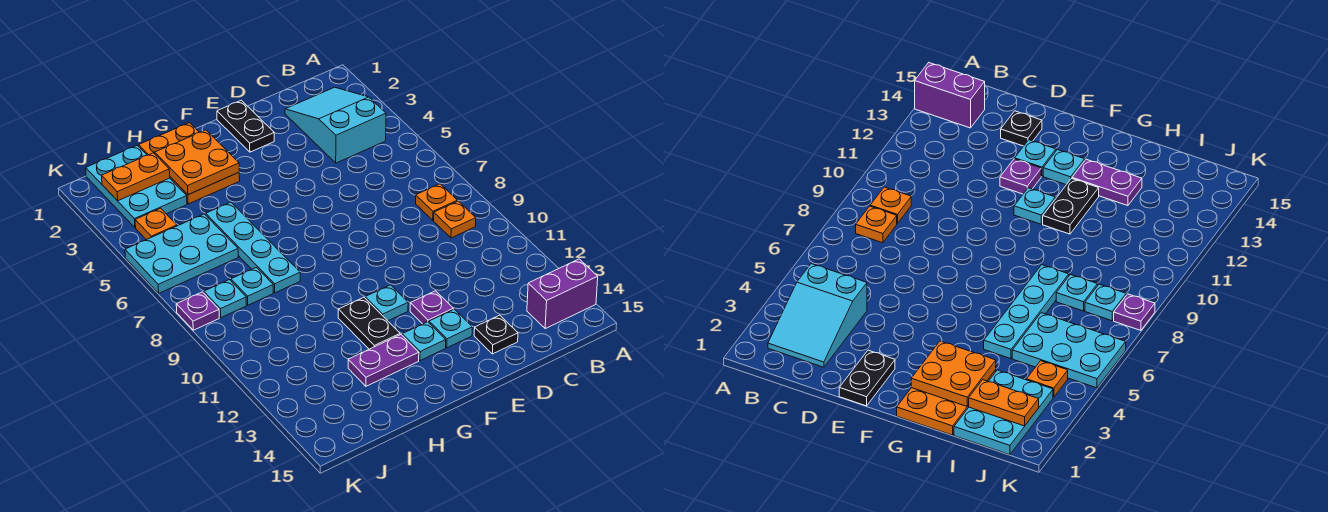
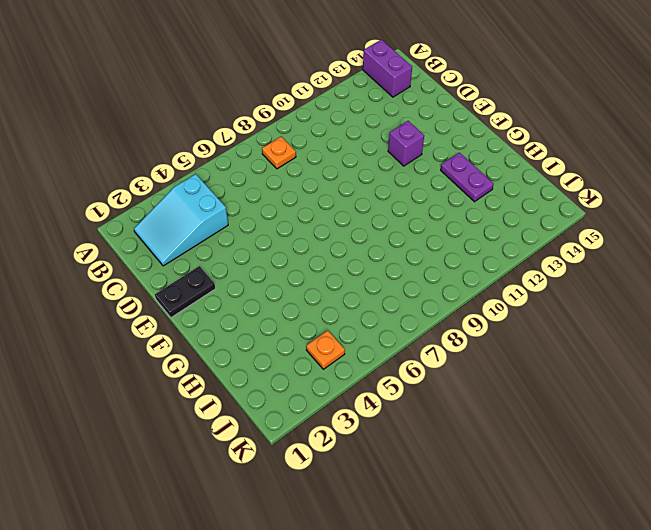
purple 1x1 brick [388,121,424,166] -> purple 1x1 plate [410,291,453,324]
none -> orange 1x1 plate [434,201,476,238]
none -> black 1x1 plate [474,315,518,354]
none -> cyan 1x1 plate [429,309,472,348]

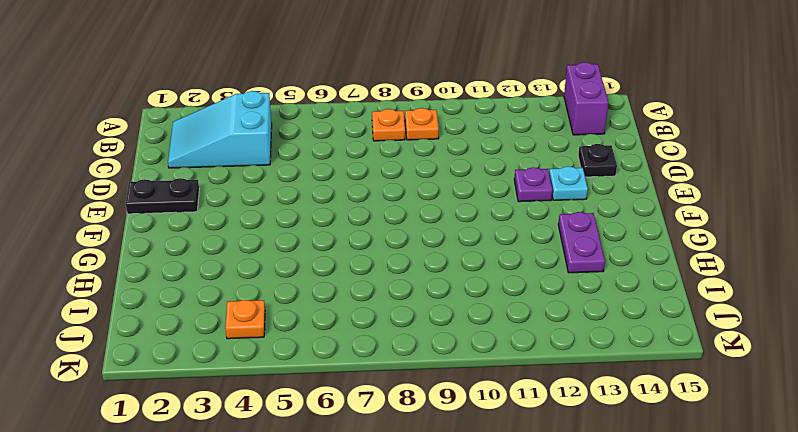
none -> cyan 1x1 plate [365,285,408,321]
none -> cyan 1x1 plate [402,322,446,361]
none -> orange 2x3 plate [139,123,240,204]

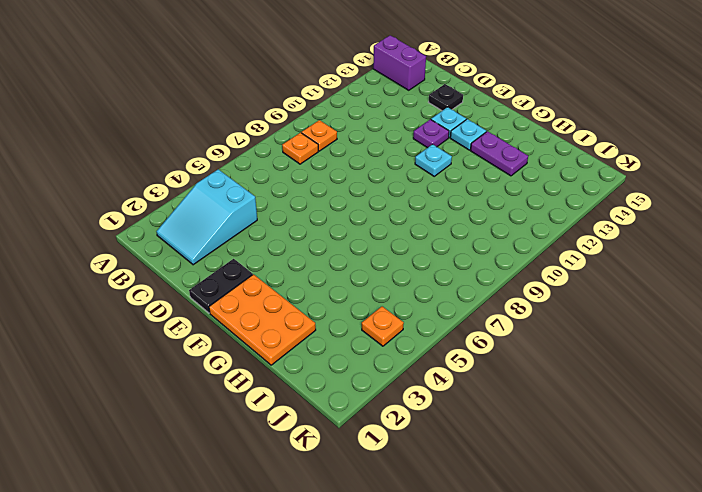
orange 2x3 plate [209,274,316,365] -> orange 2x3 plate turned to [139,123,240,204]
none -> black 1x2 plate [338,297,400,349]
none -> cyan 1x4 plate [206,202,300,293]
none -> cyan 2x3 plate [86,145,187,227]

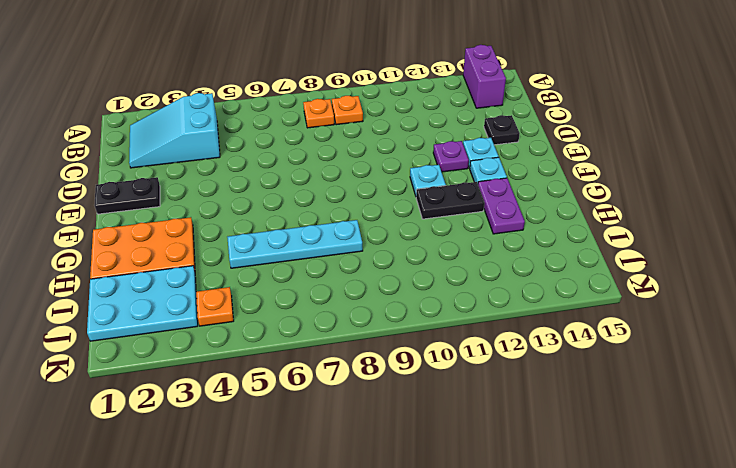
none -> cyan 2x3 plate [125,214,238,293]
none -> cyan 1x1 plate [231,267,273,305]
none -> cyan 1x1 plate [204,280,247,318]

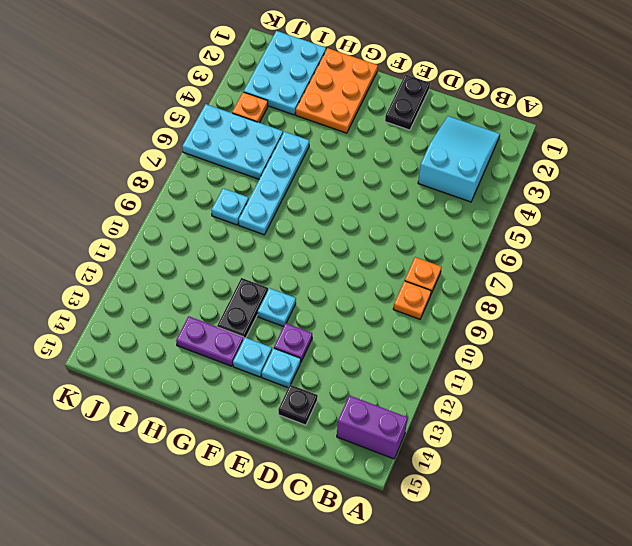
none -> cyan 1x1 plate [204,280,247,318]
none -> purple 1x1 plate [176,292,219,330]
none -> orange 2x2 plate [155,130,239,195]

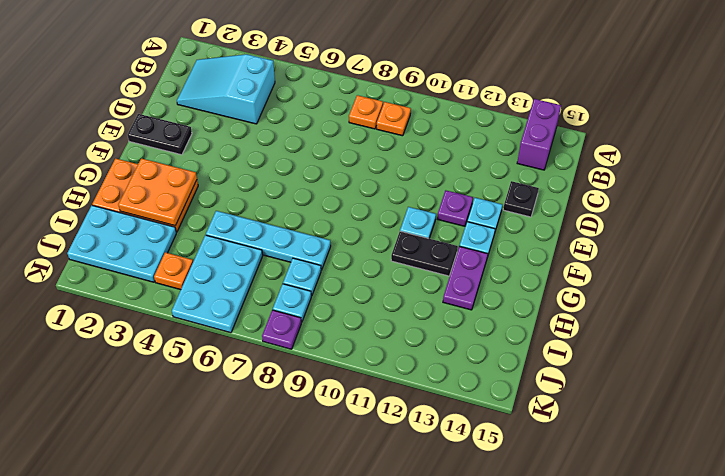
none -> orange 1x2 plate [102,153,170,201]

